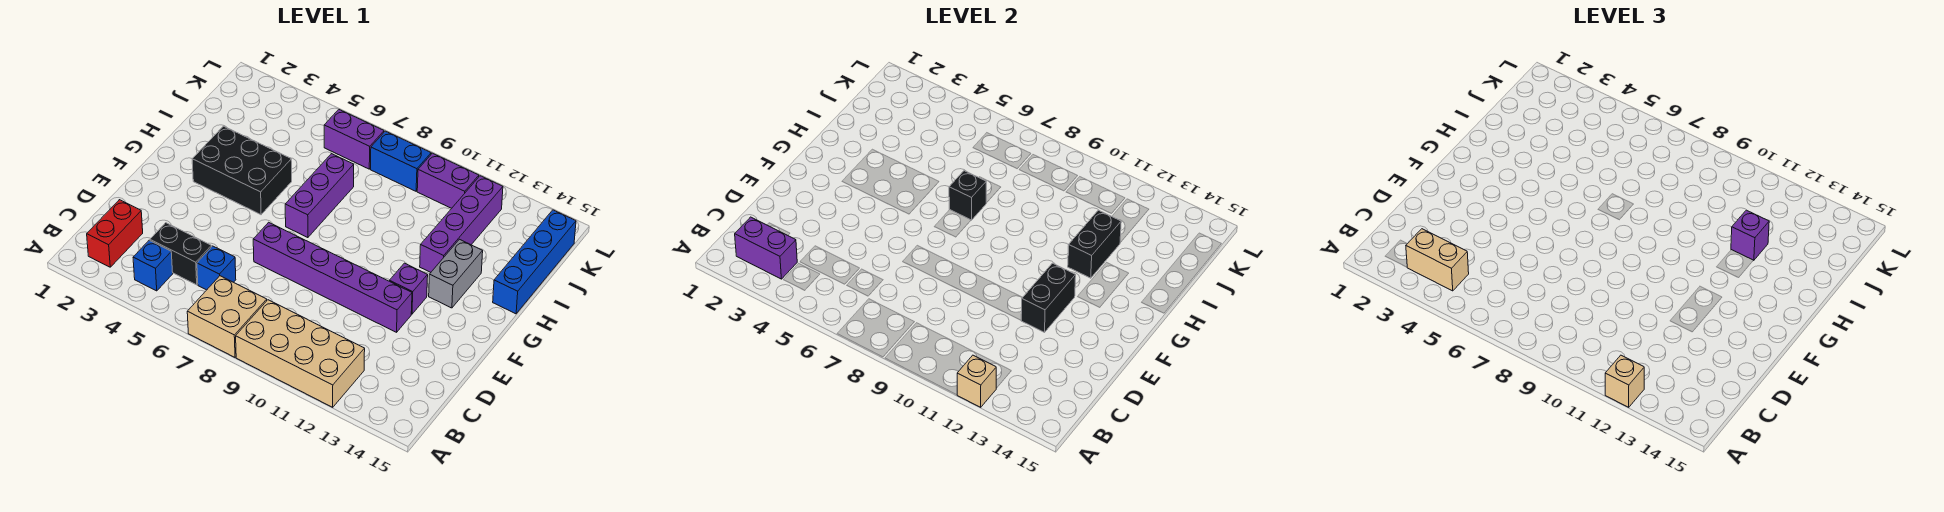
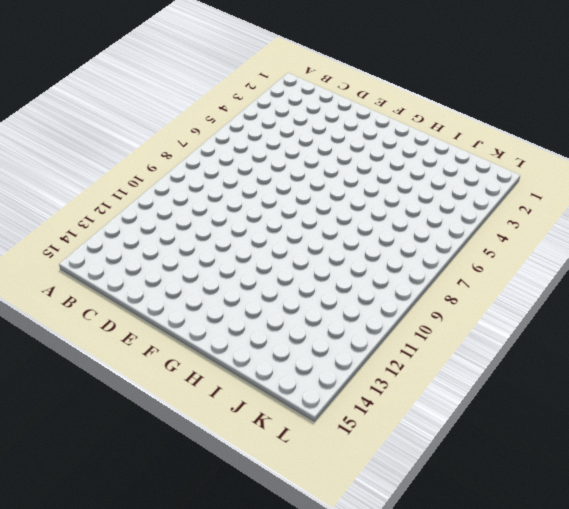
none -> tan 2x2 brick [187,276,267,357]
none -> tan 2x4 brick [236,300,365,407]
none -> red 1x2 brick [87,200,143,267]

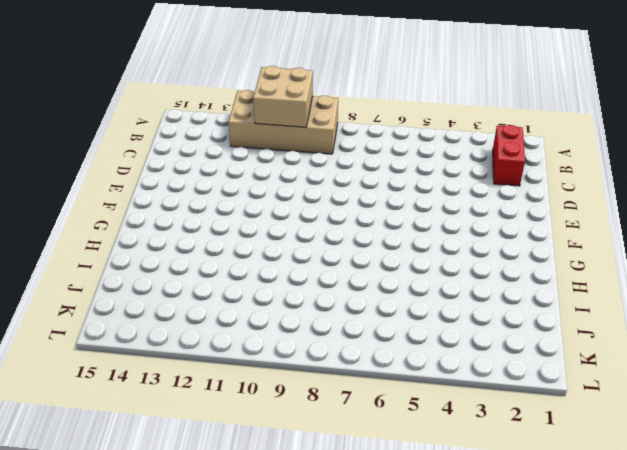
tan 2x2 brick [253,66,313,127] -> tan 2x2 brick moved to [187,276,267,357]
none -> blue 1x1 brick [133,240,173,291]
none -> black 1x2 brick [150,223,212,285]
none -> blue 1x1 brick [197,246,236,290]

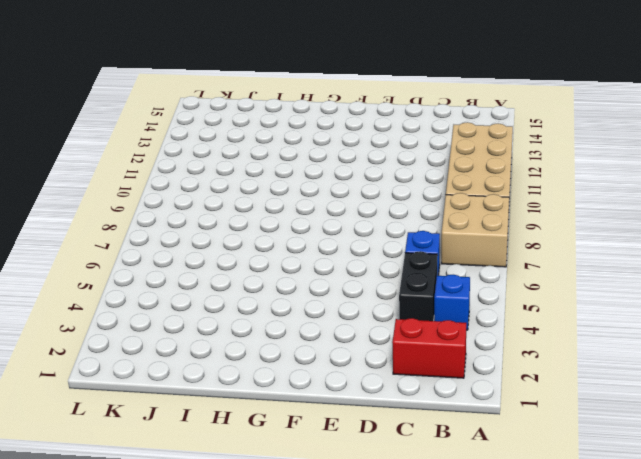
none -> purple 1x6 brick [253,222,412,332]
none -> purple 1x1 brick [390,263,428,314]
none -> black 2x3 brick [192,126,292,215]

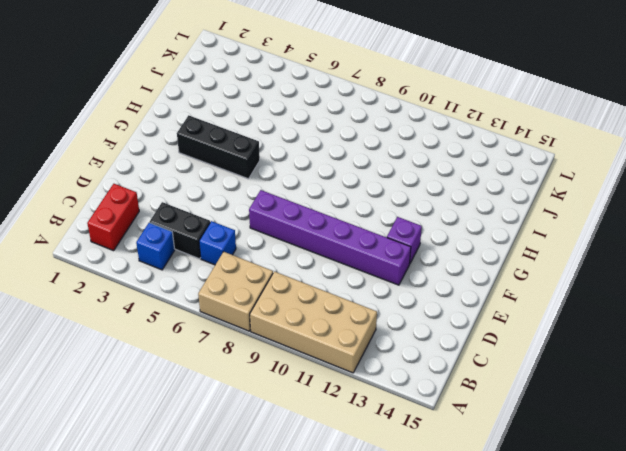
black 1x3 brick [177,115,260,179] -> black 2x3 brick [192,126,292,215]
none -> purple 1x3 brick [285,154,354,238]
none -> grey 1x2 brick [429,239,483,308]
none -> purple 1x4 brick [420,176,503,272]

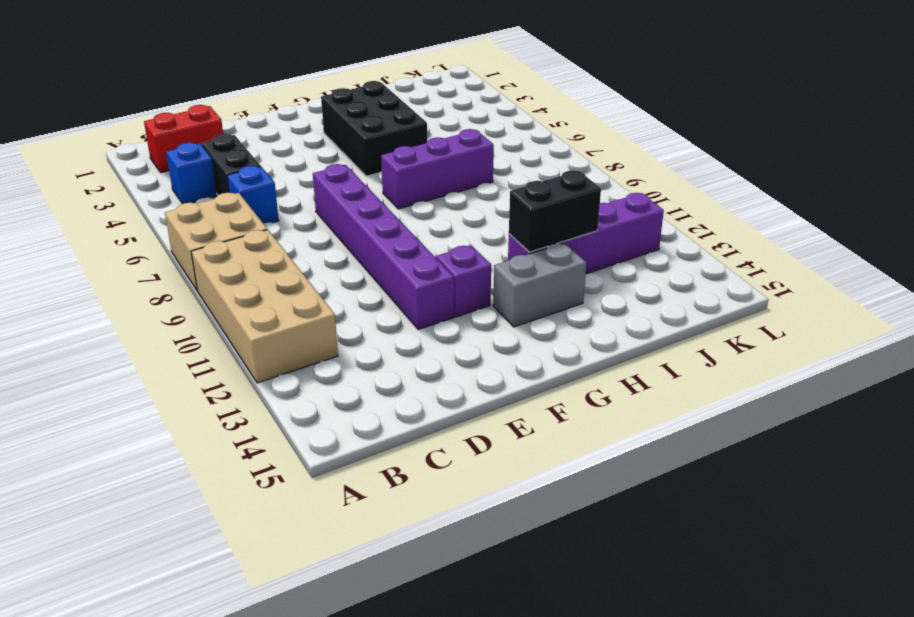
none -> blue 1x4 brick [493,210,576,314]
none -> purple 1x2 brick [324,110,384,169]
none -> blue 1x2 brick [371,131,431,191]

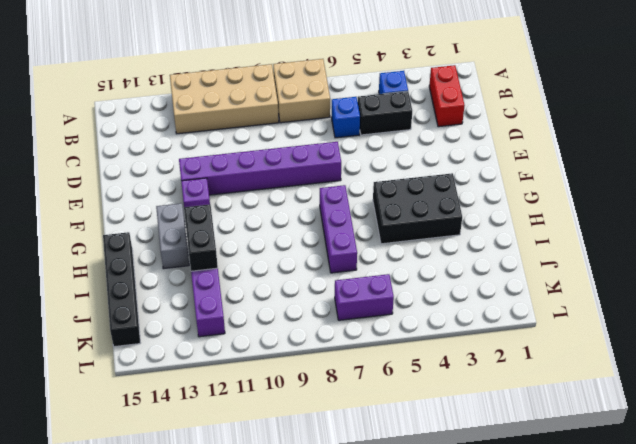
black 1x4 brick [103,232,140,347] -> blue 1x4 brick [493,210,576,314]
none -> blue 1x2 brick [371,131,431,191]
none -> purple 1x2 brick [417,153,479,208]
none -> tan 1x1 brick [957,355,996,407]

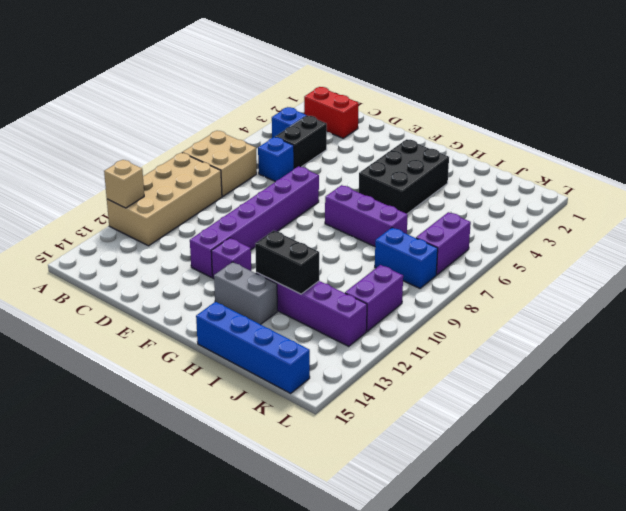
blue 1x2 brick [375,228,438,288] -> blue 1x2 brick turned to [371,131,431,191]
none -> purple 1x2 brick [735,217,797,279]
none -> black 1x2 brick [1021,263,1076,332]
none -> black 1x1 brick [949,171,986,220]

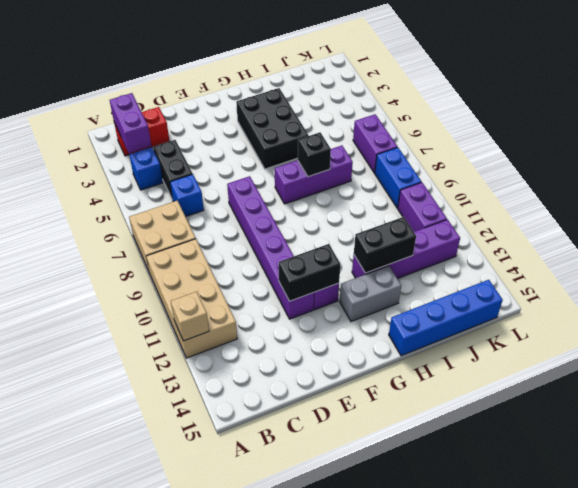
none -> tan 1x1 brick [1605,355,1644,407]
none -> tan 1x2 brick [1406,229,1469,291]
none -> purple 1x1 brick [1731,210,1769,260]

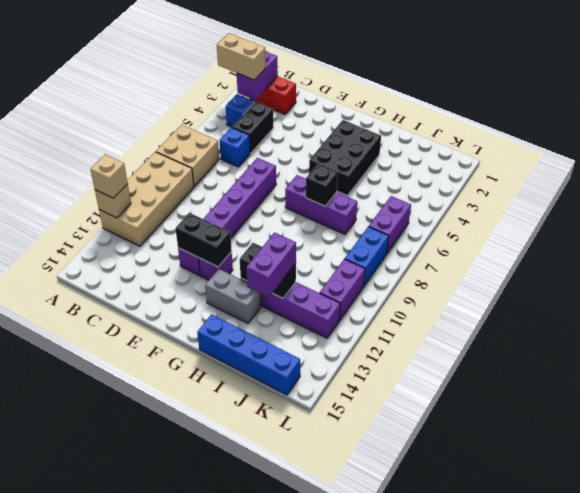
tan 1x2 brick [217,33,266,80] -> tan 1x2 brick turned to [1406,229,1469,291]
purple 1x2 brick [246,233,296,297] -> purple 1x1 brick [1731,210,1769,260]

